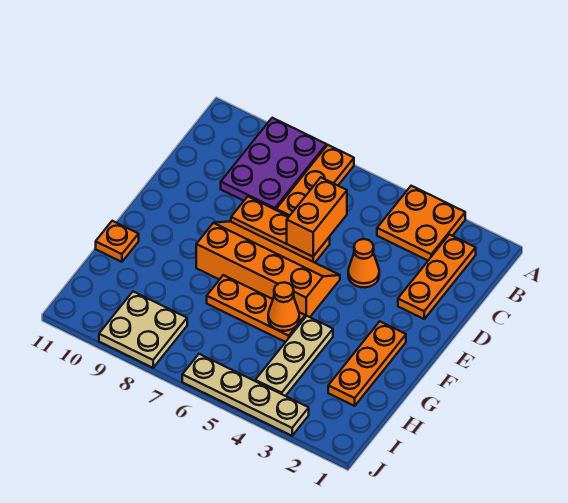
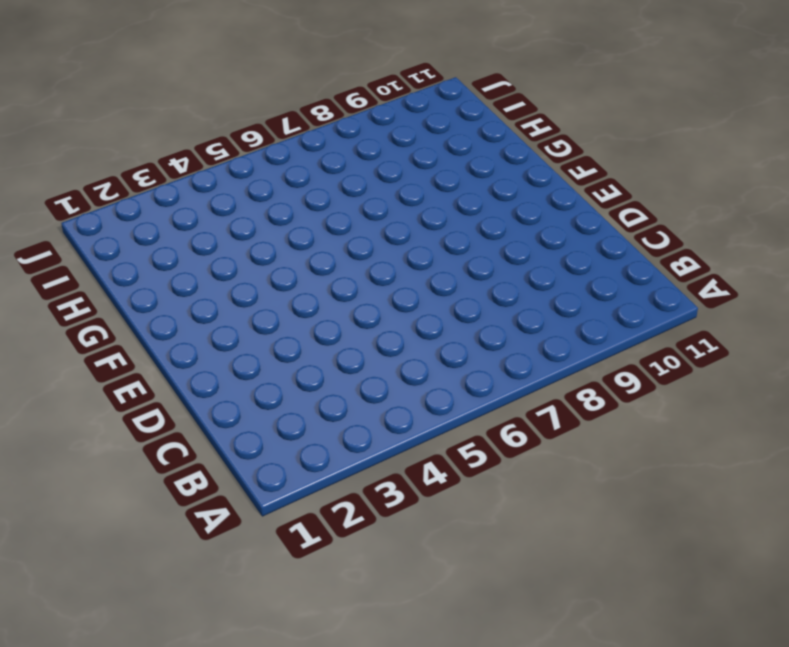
none -> orange 2x2 plate [377,186,465,260]
none -> orange 1x3 plate [276,145,354,216]
none -> purple 2x3 plate [221,118,326,210]

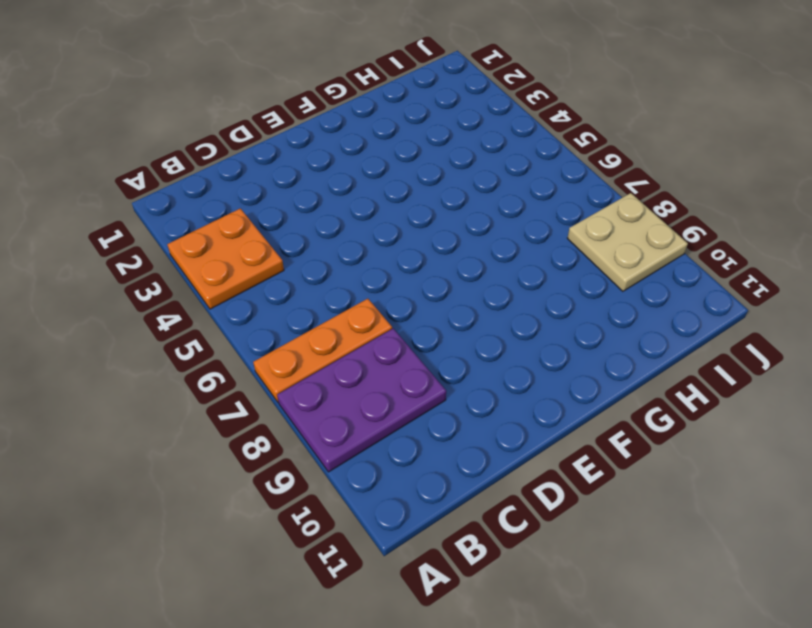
none -> orange 1x3 plate [398,234,476,319]
none -> orange 1x1 cone [348,239,379,288]
none -> orange 1x3 plate [231,197,330,263]

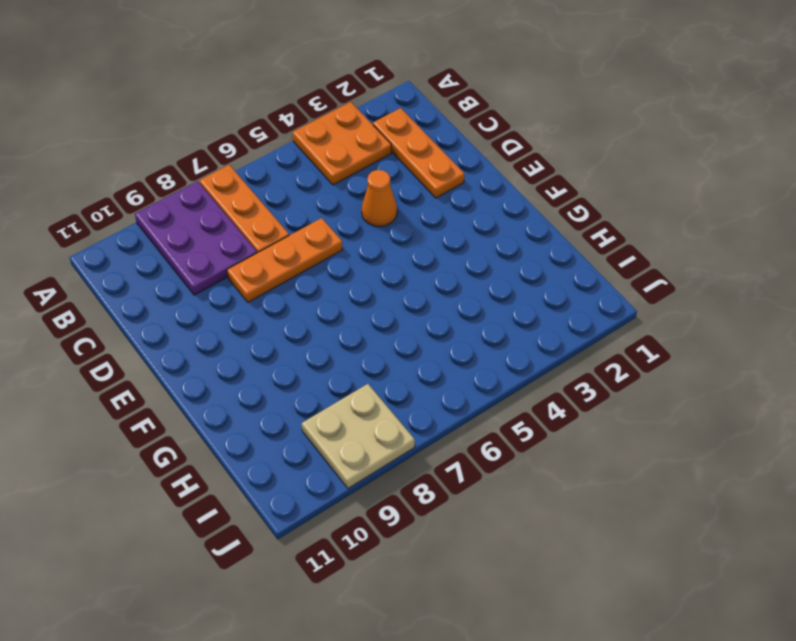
none -> orange 2x4 slope [196,221,340,317]
none -> orange 1x3 plate [328,322,406,406]
none -> tan 1x3 plate [255,316,333,396]

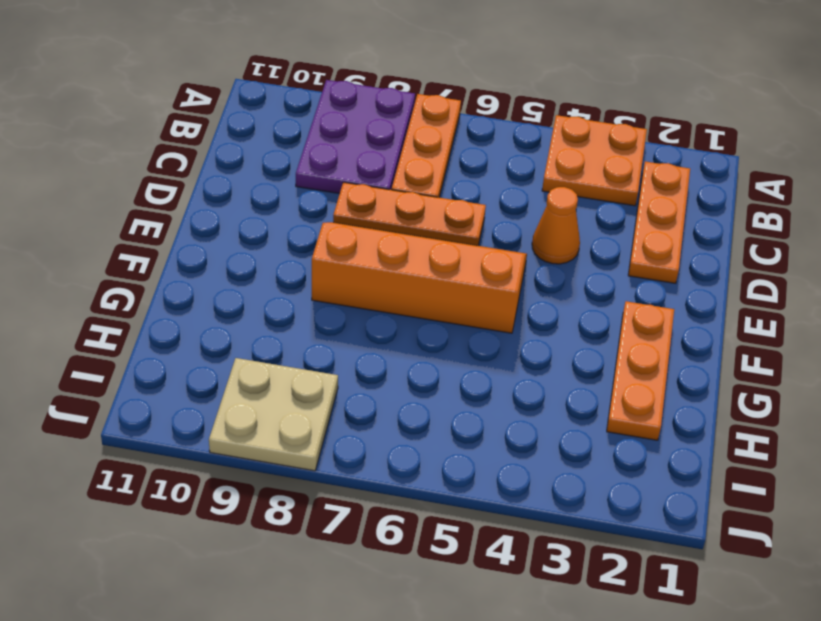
none -> tan 1x3 plate [255,316,333,396]
none -> orange 1x3 plate [207,275,305,342]
none -> orange 1x1 plate [96,221,139,262]

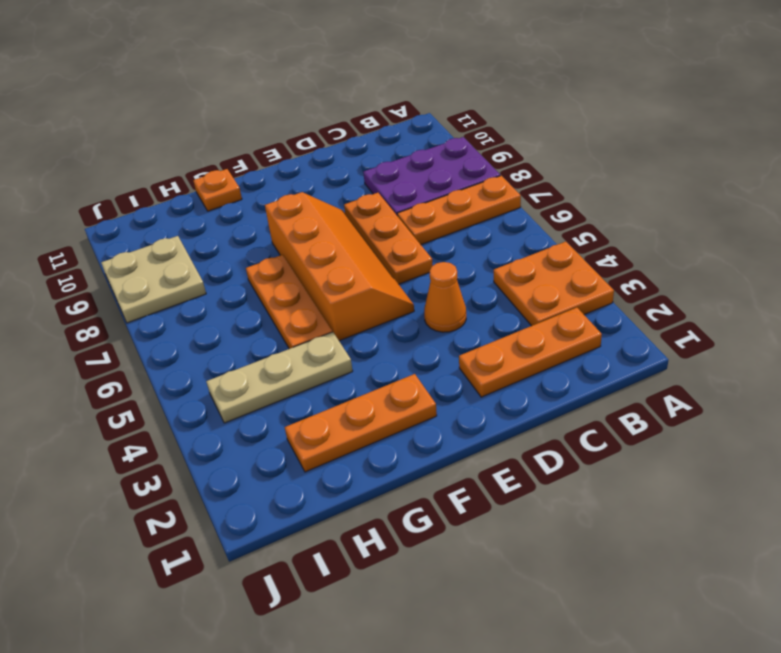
none -> tan 1x4 plate [182,354,309,436]
none -> orange 1x2 brick [287,177,347,257]
none -> orange 1x1 cone [268,282,299,331]

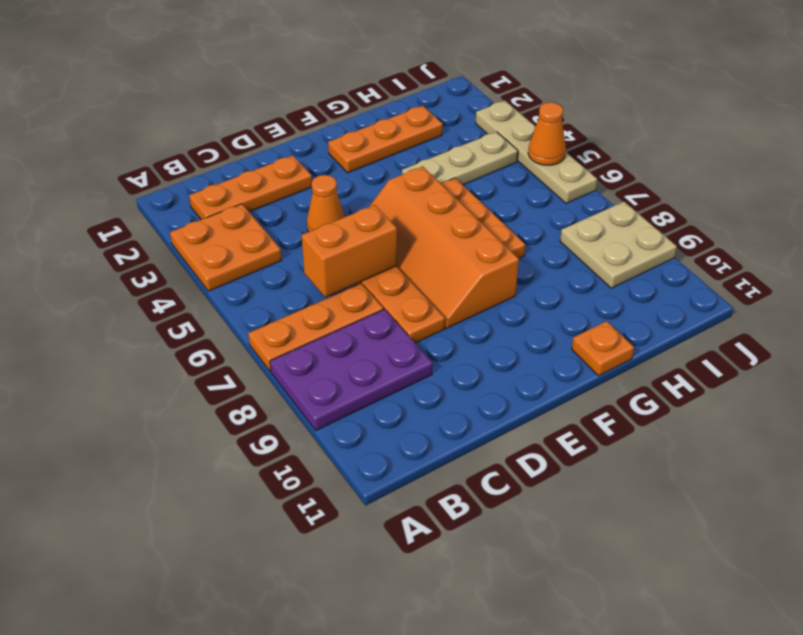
orange 1x1 cone [528,102,566,165] -> orange 1x1 cone moved to [268,282,299,331]

